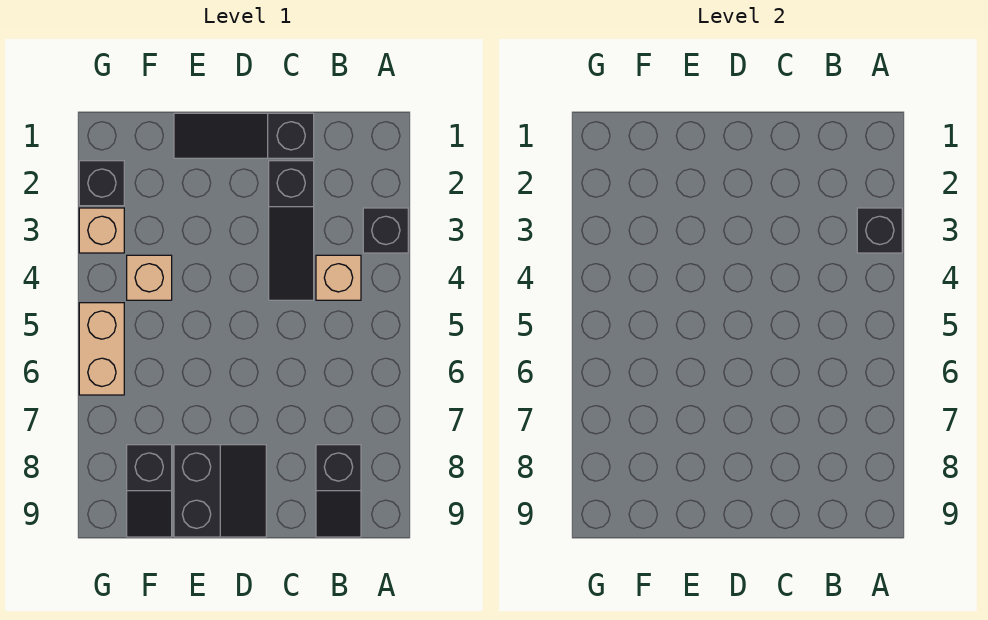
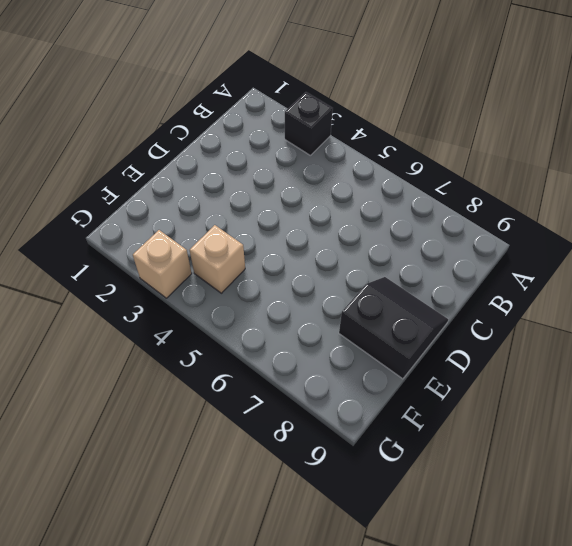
none -> tan 1x1 brick [316,255,361,300]
none -> black 1x2 slope [316,445,361,537]
none -> black 1x3 slope [174,113,314,158]

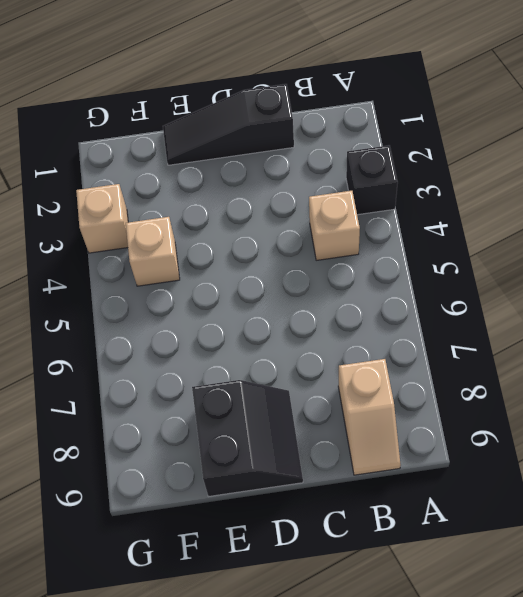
tan 1x2 slope [338,359,401,475] -> black 1x2 slope [316,445,361,537]
none -> black 1x3 slope [269,161,314,300]
none -> black 1x2 slope [127,445,172,537]
none -> black 1x1 brick [79,161,124,206]

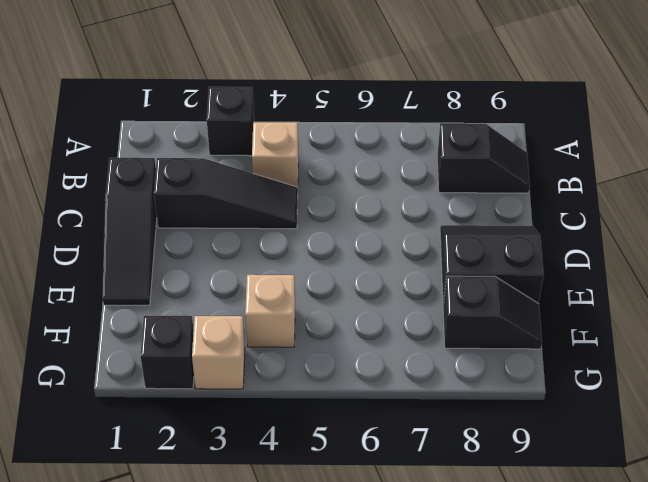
none -> tan 1x2 brick [79,303,124,395]
none -> black 1x1 brick [857,208,902,253]

